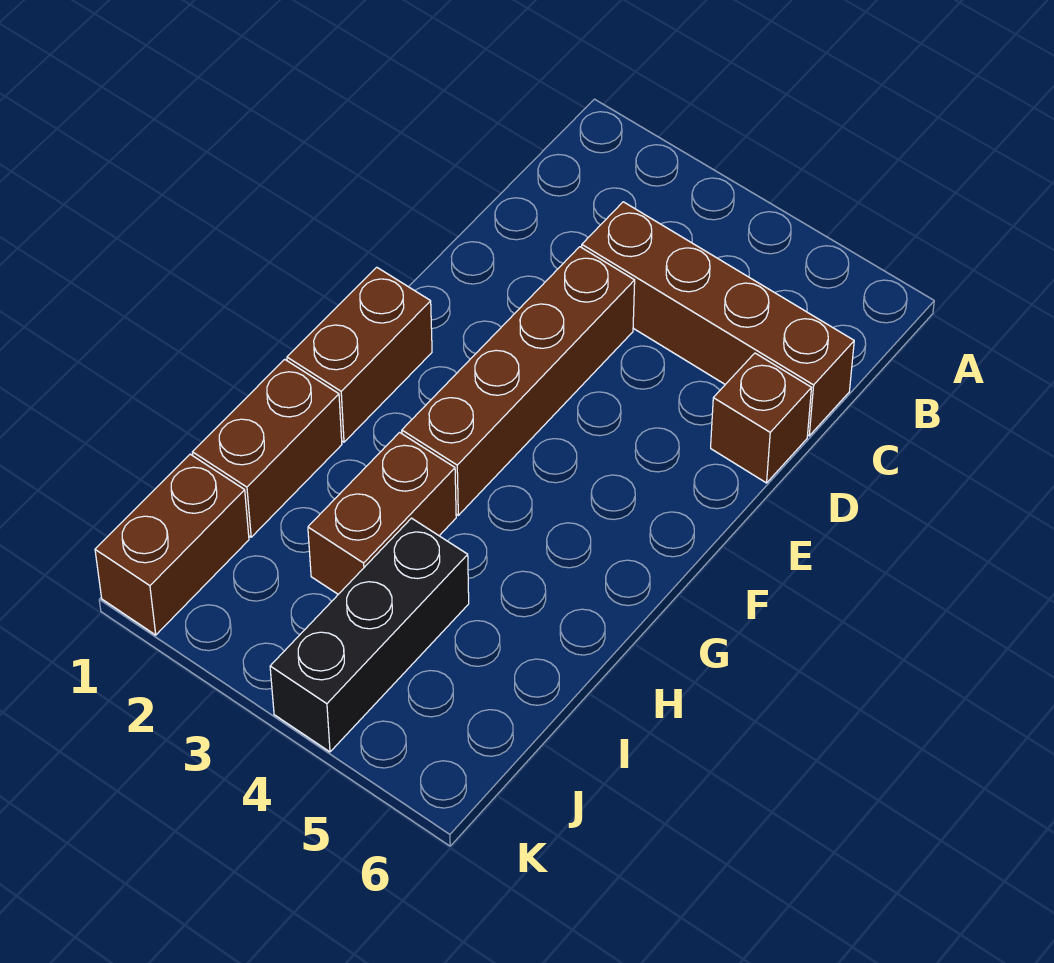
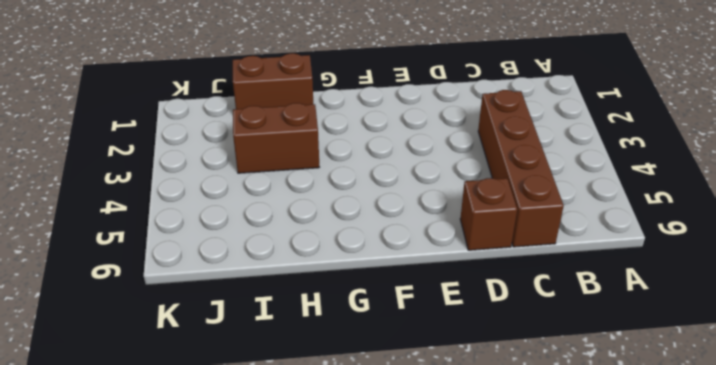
none -> brown 1x4 brick [402,247,635,515]
none -> brown 1x2 brick [287,267,432,442]

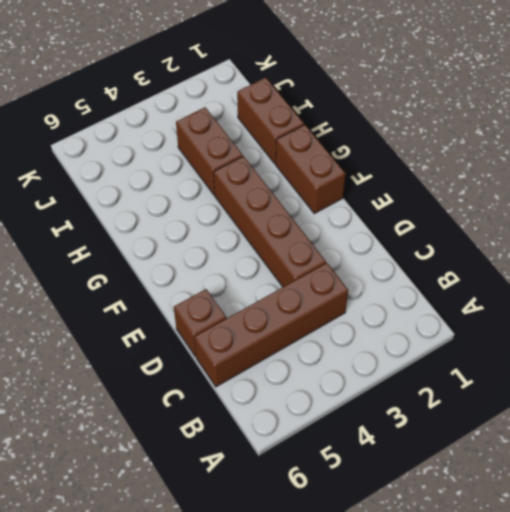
none -> black 1x3 brick [270,518,469,752]
none -> brown 1x2 brick [95,454,249,635]

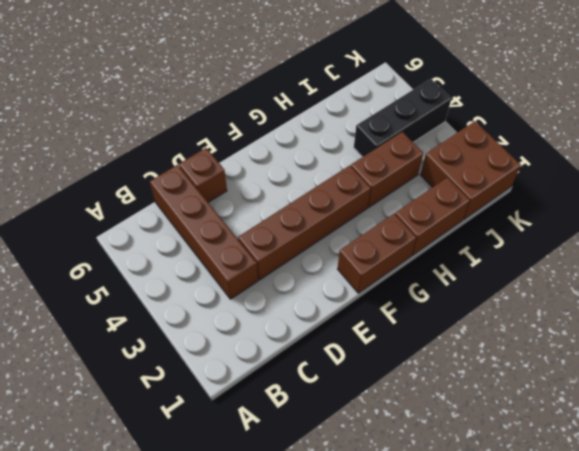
brown 2x2 brick [420,121,521,220] -> brown 1x2 brick [95,454,249,635]

